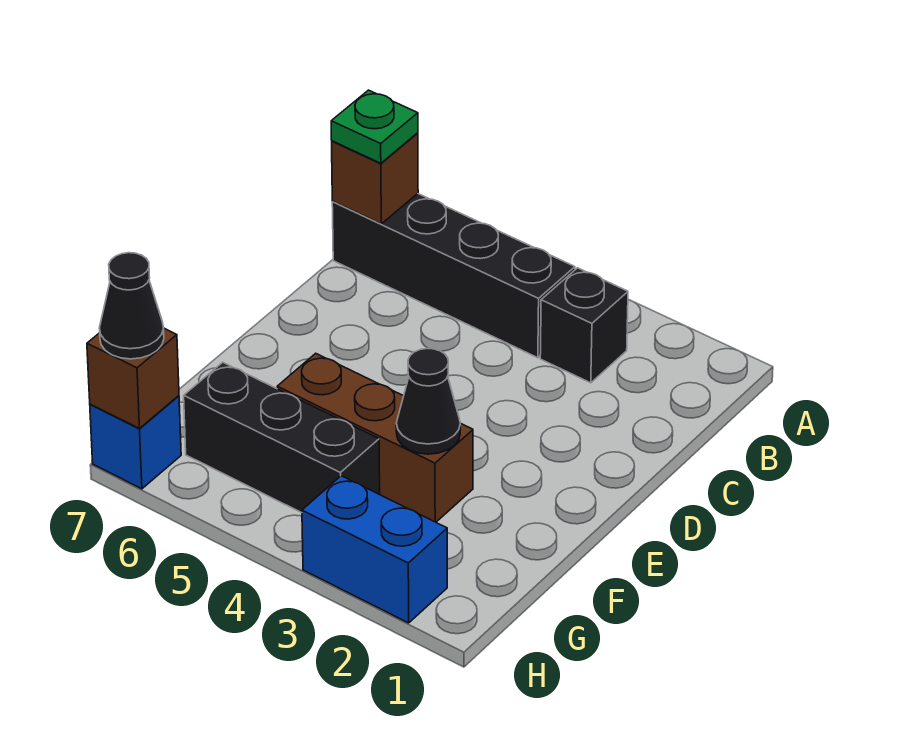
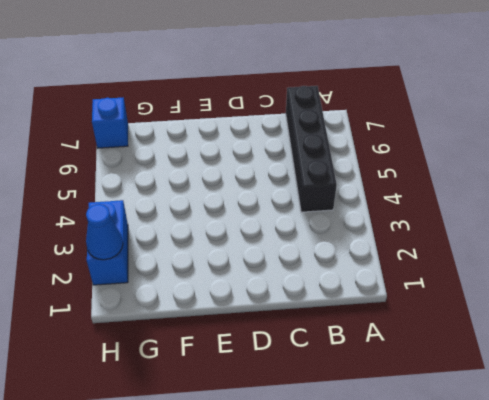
blue 1x1 cone [86,204,123,260] -> none
none -> black 1x1 brick [540,268,628,383]
none -> brown 1x3 brick [277,353,473,522]

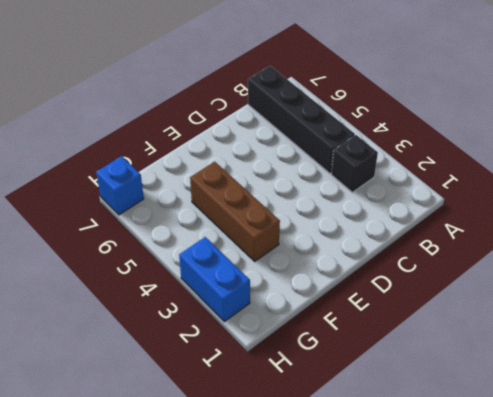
none -> black 1x3 brick [184,362,380,513]
none -> brown 1x1 brick [332,133,418,224]

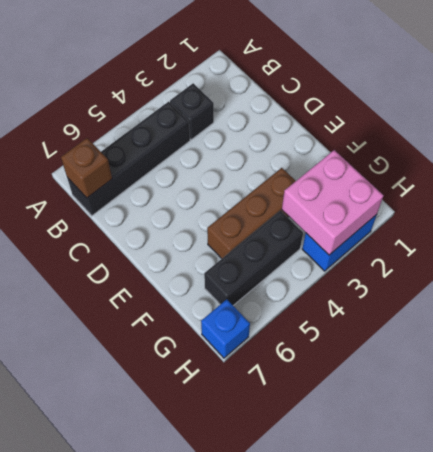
pink 2x2 brick [282,150,384,255] -> none
none -> black 1x1 cone [396,348,460,454]
none -> brown 1x1 brick [87,328,179,428]

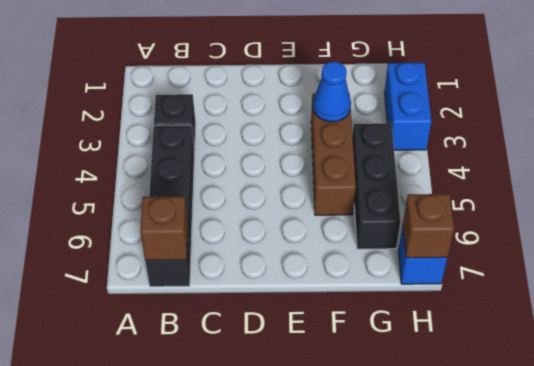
blue 1x1 cone [313,61,351,122] -> black 1x1 cone [396,348,460,454]
none -> green 1x1 plate [331,90,418,163]
none -> black 1x1 cone [100,253,164,359]

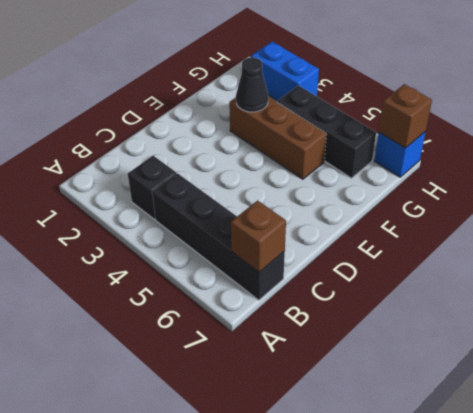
none -> green 1x1 plate [331,90,418,163]
none -> black 1x1 cone [100,253,164,359]

